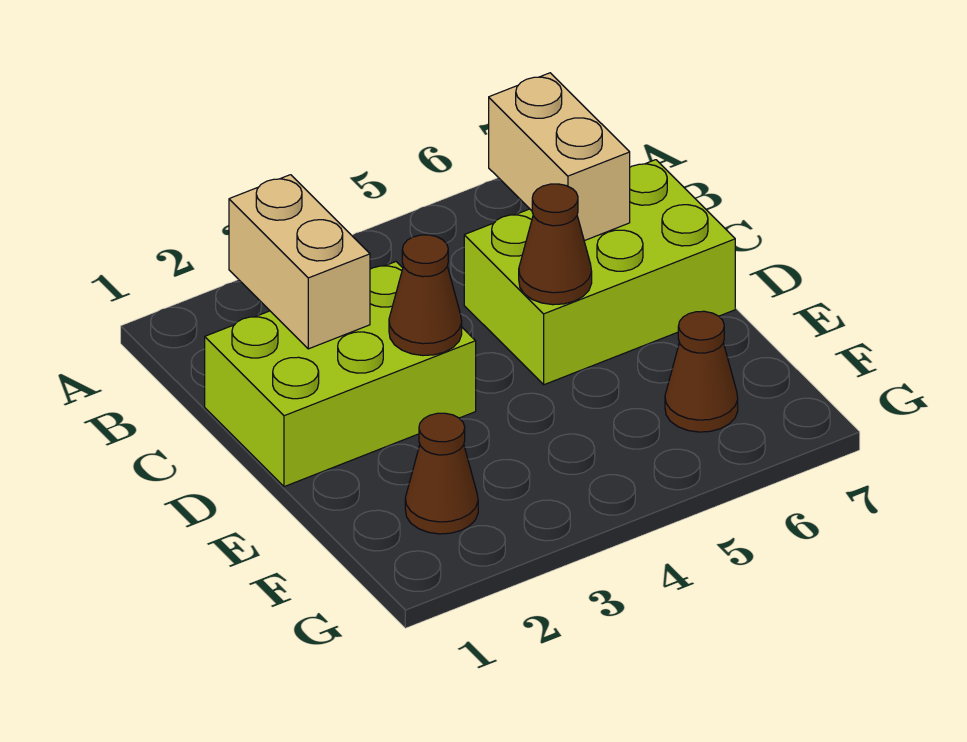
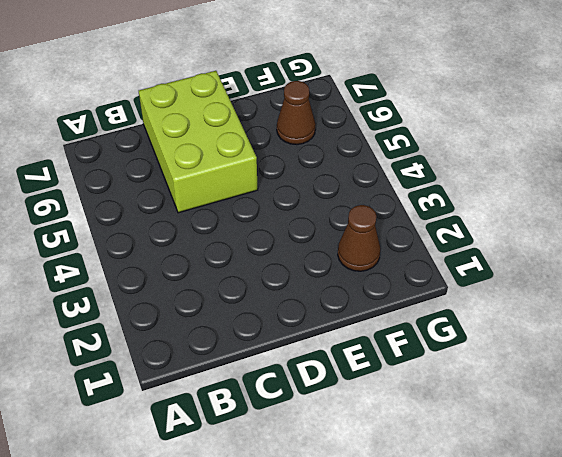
none -> lime 2x3 brick [205,262,476,487]
none -> tan 1x2 brick [229,175,370,349]

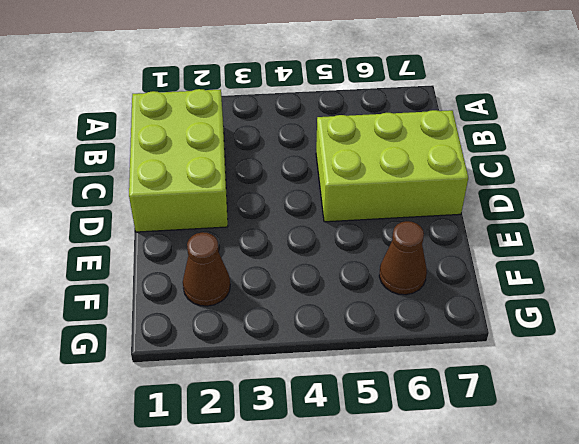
lime 2x3 brick [129,89,228,232] -> lime 2x3 brick turned to [205,262,476,487]
none -> tan 1x2 brick [229,175,370,349]
none -> tan 1x2 brick [489,73,630,241]

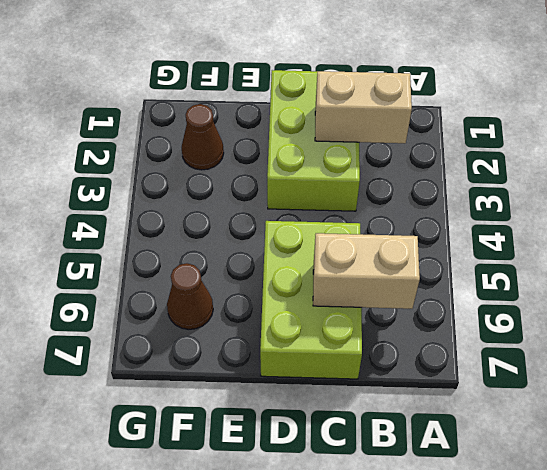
none -> brown 1x1 cone [389,235,462,355]
none -> brown 1x1 cone [519,184,592,305]

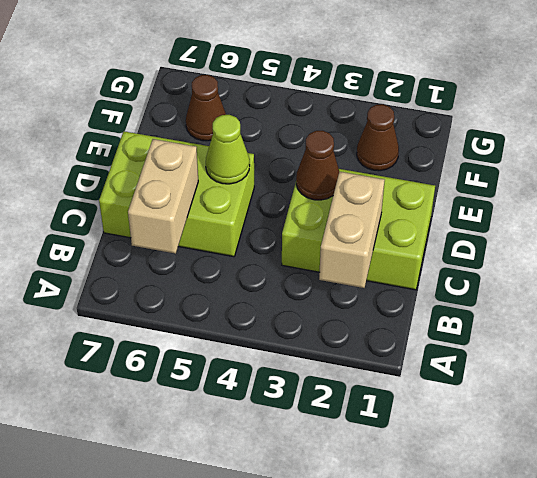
lime 1x1 cone [206,115,250,184] -> brown 1x1 cone [519,184,592,305]

